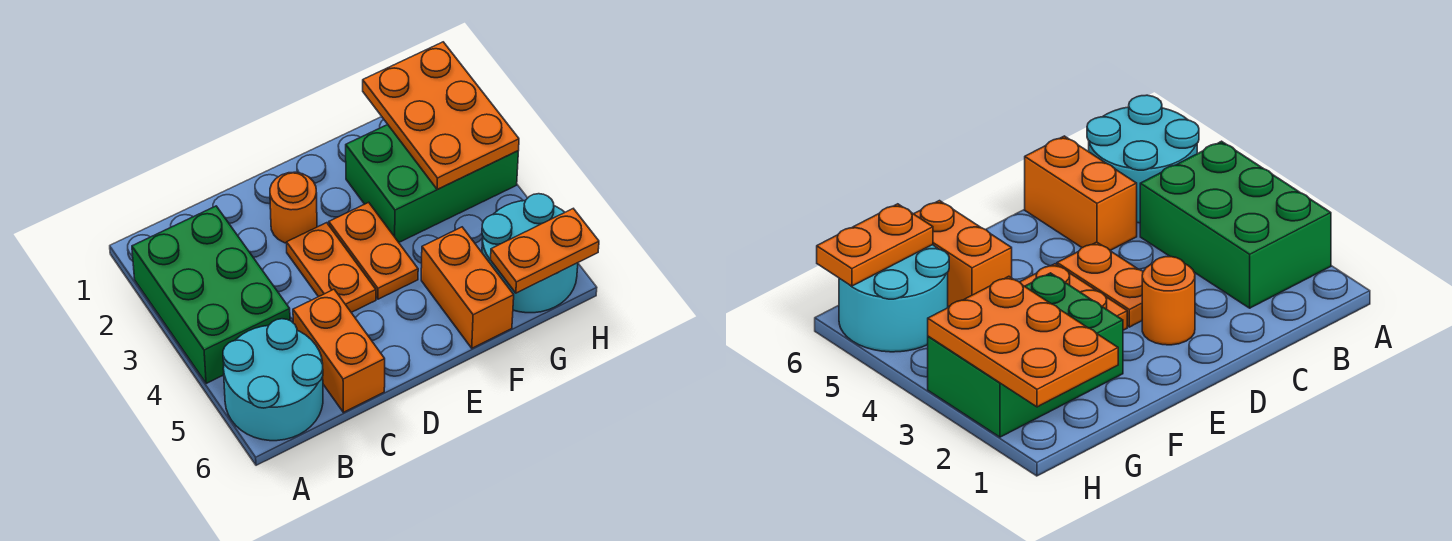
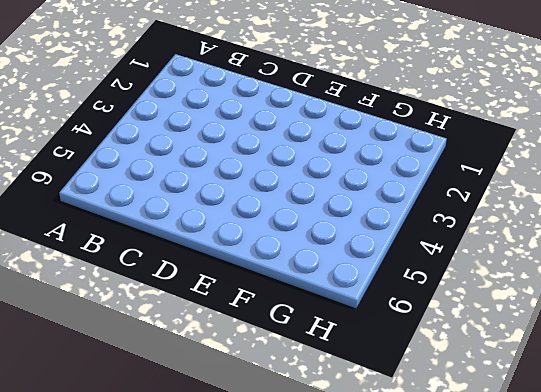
none -> green 2x3 brick [132,206,290,384]
none -> cyan 2x2 round brick [223,319,323,441]

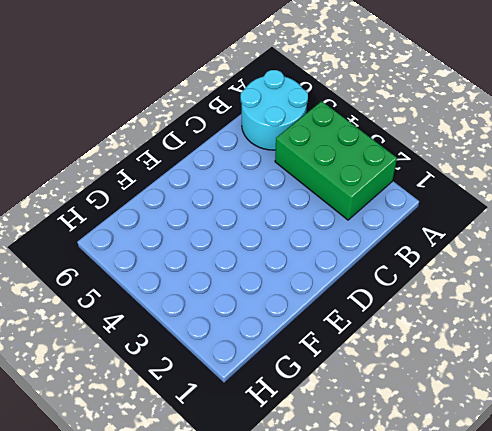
none -> orange 1x2 brick [293,289,385,412]
none -> orange 1x1 round brick [270,172,317,243]

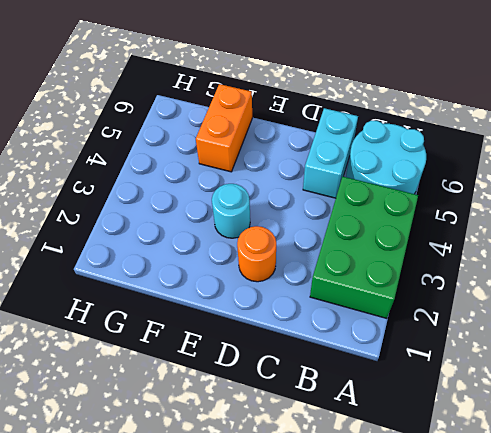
cyan 1x2 brick [303,108,358,198] -> orange 1x2 brick [293,289,385,412]
cyan 1x1 round brick [212,184,250,238] -> orange 1x2 plate [329,202,418,299]
none -> orange 1x2 plate [287,223,376,312]
none -> green 2x3 brick [346,125,518,242]

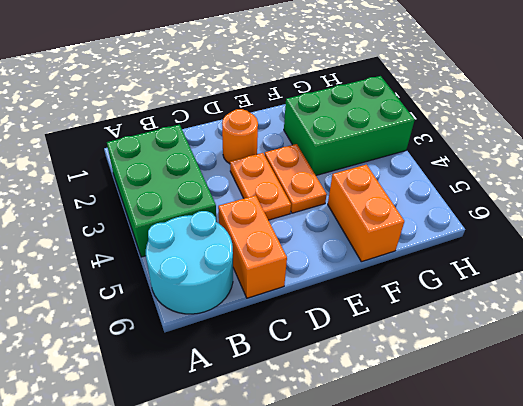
none -> cyan 2x2 round brick [482,194,578,313]
none -> orange 2x3 plate [363,42,519,189]

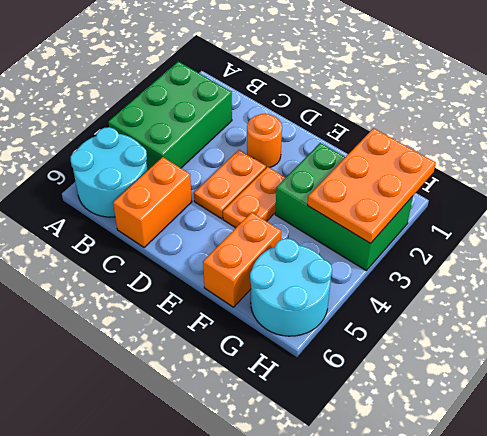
none -> orange 1x2 plate [491,209,599,293]

